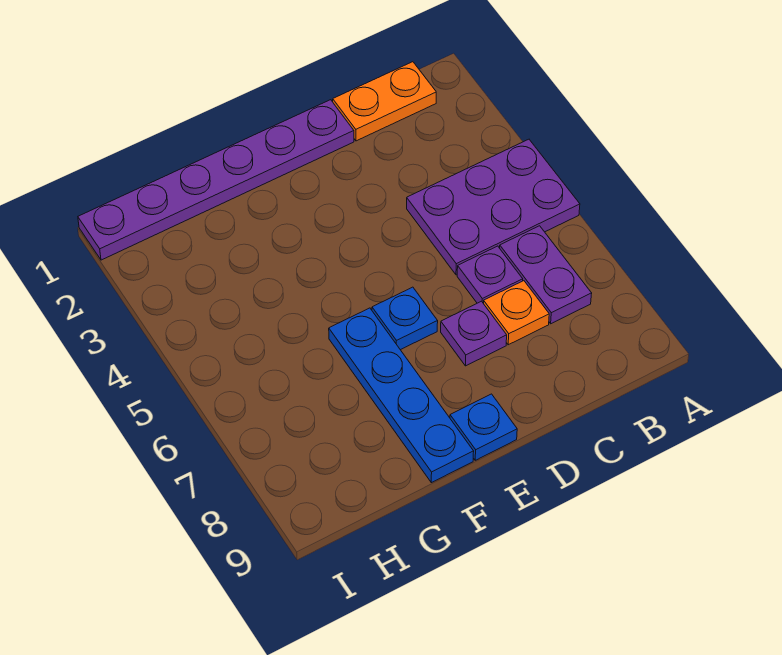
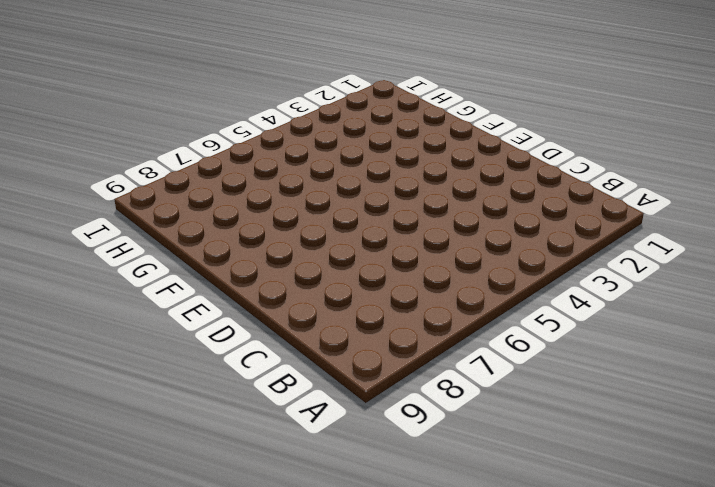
none -> purple 2x3 plate [407,139,580,275]
none -> orange 1x2 plate [333,62,436,141]

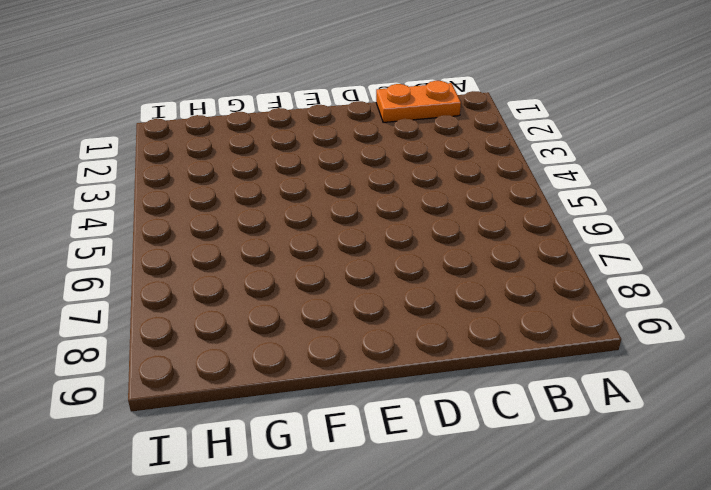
none -> purple 2x3 plate [407,139,580,275]
none -> purple 1x2 plate [500,226,592,324]

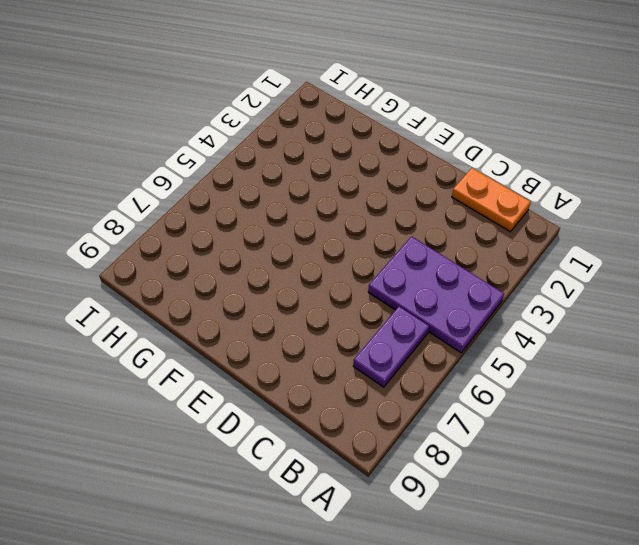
none -> purple 1x1 plate [457,246,523,304]
none -> orange 1x1 plate [484,281,549,345]

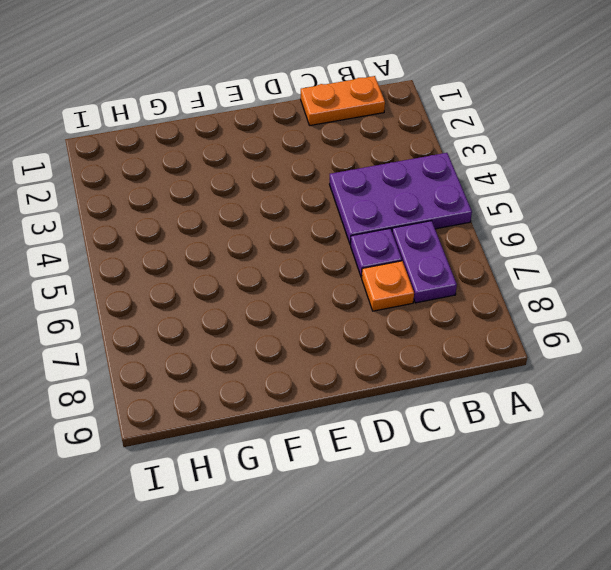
none -> purple 1x6 plate [78,100,354,260]
none -> purple 1x1 plate [441,301,507,366]

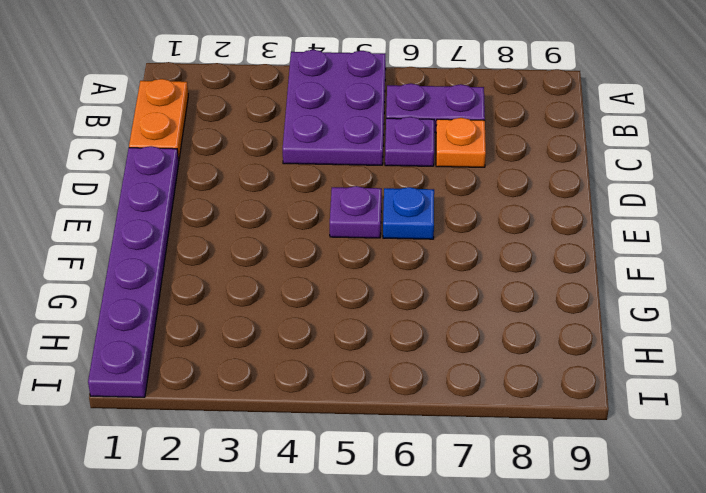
purple 1x1 plate [330,186,382,238] -> purple 1x1 plate moved to [441,301,507,366]
none -> blue 1x1 plate [450,394,517,460]
none -> blue 1x4 plate [329,308,474,483]

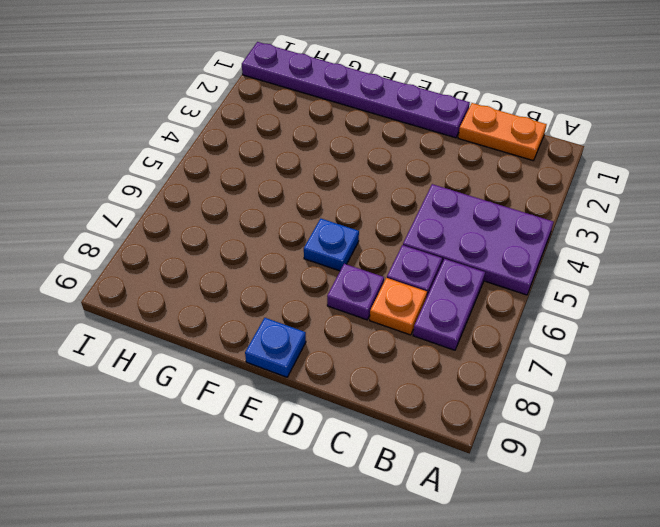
none -> blue 1x4 plate [329,308,474,483]

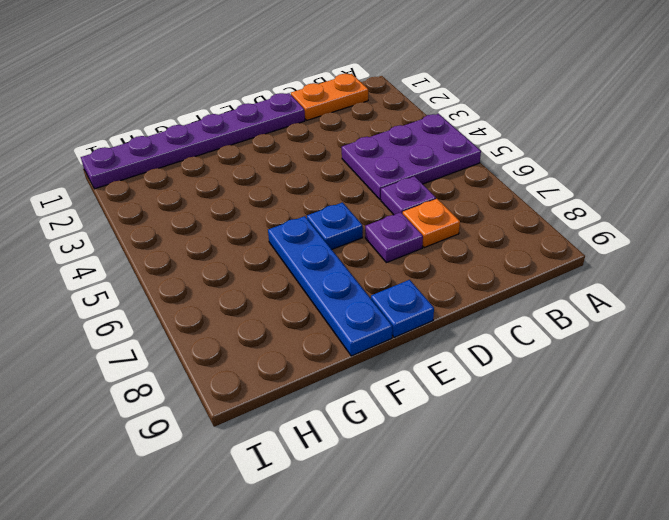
none -> purple 1x2 plate [500,226,592,324]

